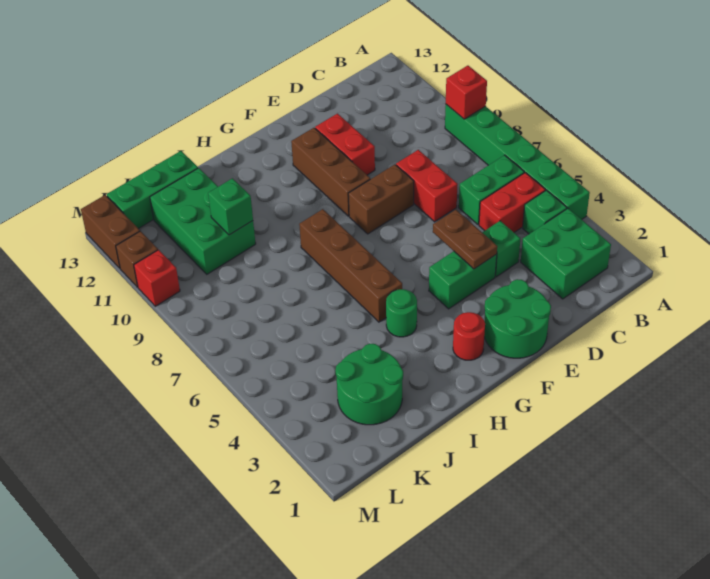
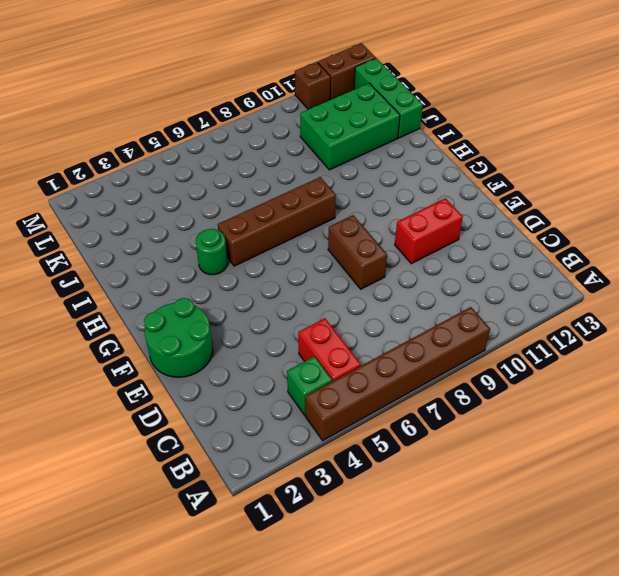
brown 1x6 brick [305,307,490,440] -> green 1x6 brick [445,105,590,219]
none -> green 2x2 brick [521,208,611,299]
none -> green 1x2 brick [459,155,524,225]
none -> green 1x1 brick [482,221,520,277]

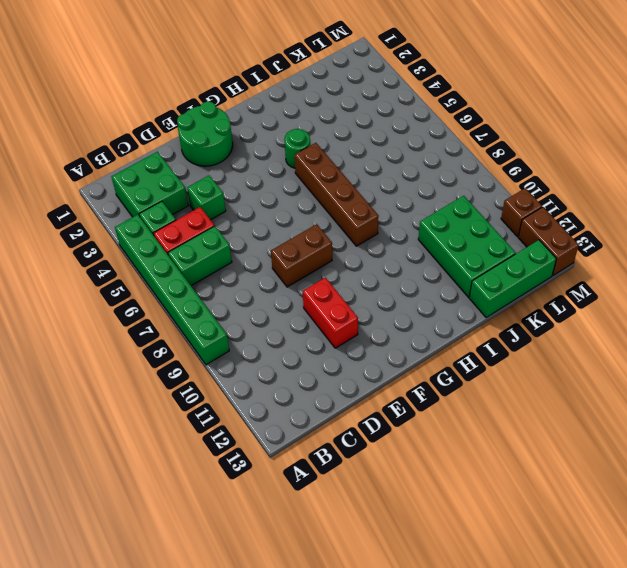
none -> red 1x2 brick [396,150,458,222]
none -> green 1x2 brick [429,251,497,309]
none -> brown 1x3 brick [291,128,370,216]

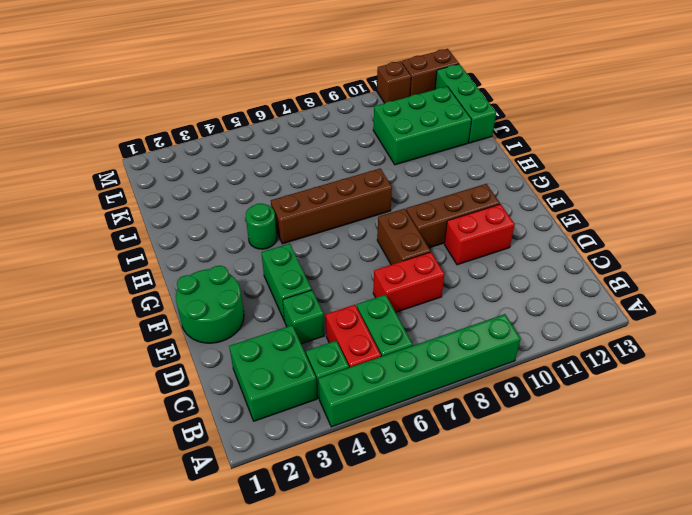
none -> red 1x1 round brick [453,312,485,360]
none -> green 2x2 round brick [335,344,403,425]
none -> red 1x1 brick [134,250,180,306]

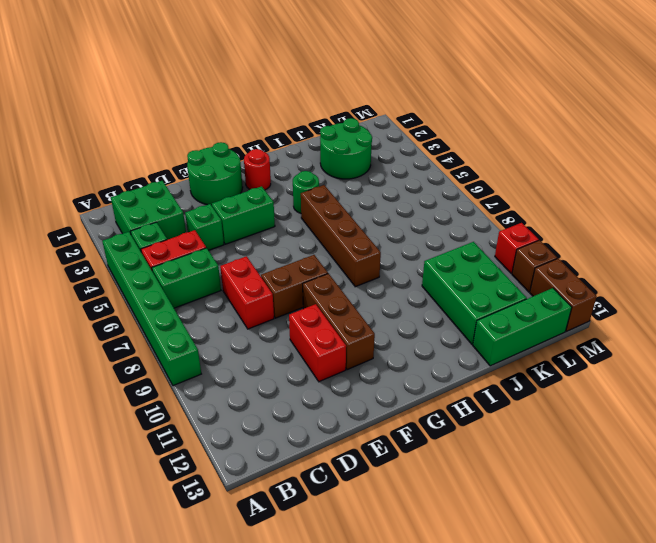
none -> red 1x1 brick [446,66,487,119]
none -> brown 1x2 plate [433,210,497,269]
none -> green 1x1 brick [208,178,253,235]

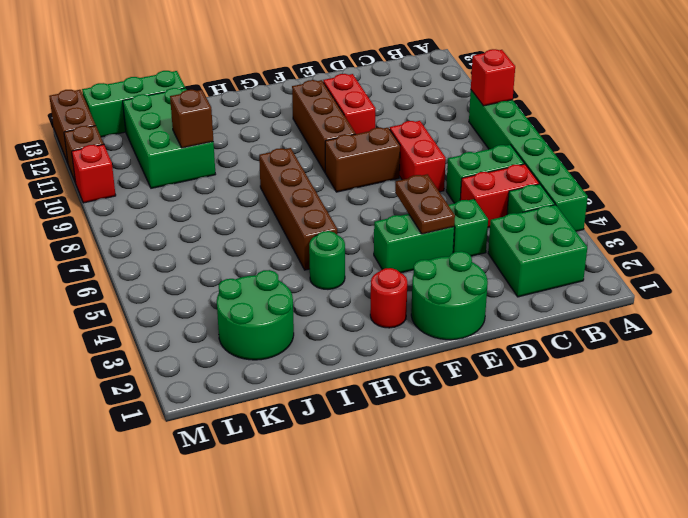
brown 1x1 brick [170,90,213,148] -> green 1x1 brick [208,178,253,235]

